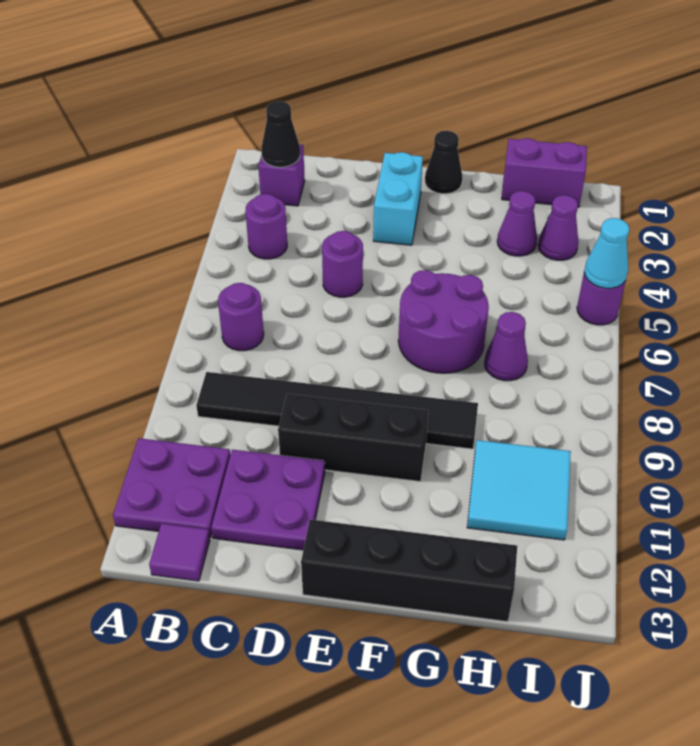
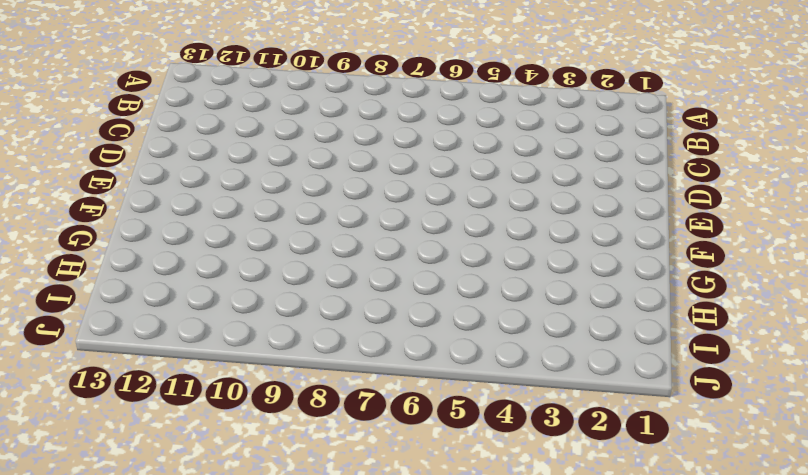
none -> purple 2x2 plate [113,438,230,538]
none -> purple 1x1 brick [258,145,305,206]
none -> purple 1x1 round brick [246,194,287,259]

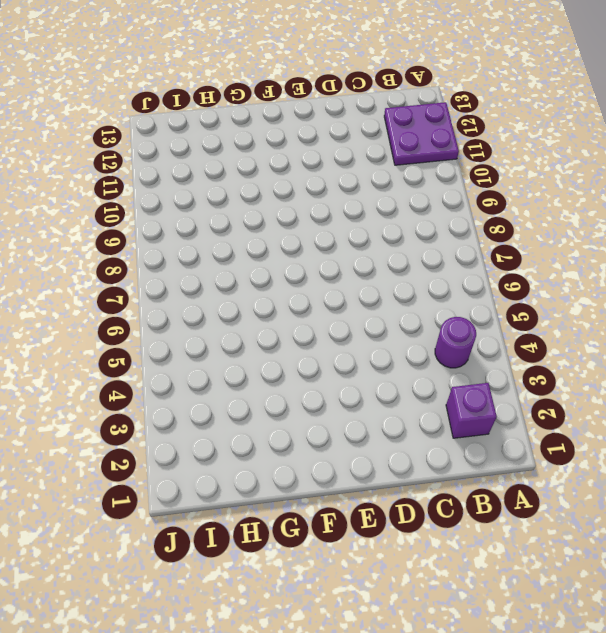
none -> purple 1x1 round brick [218,283,264,351]
none -> black 1x6 tile [196,372,478,449]
none -> purple 1x1 tile [149,523,210,581]

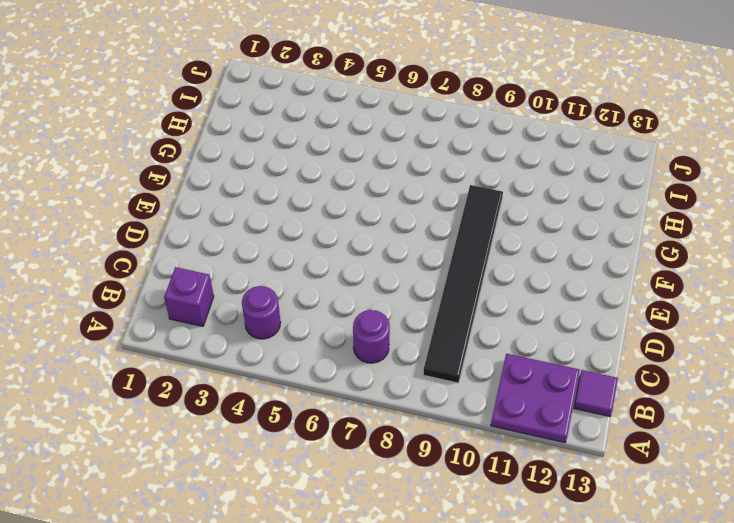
none -> purple 2x2 plate [211,450,325,550]
none -> purple 1x1 round brick [322,231,363,297]
none -> black 1x3 brick [278,394,428,481]

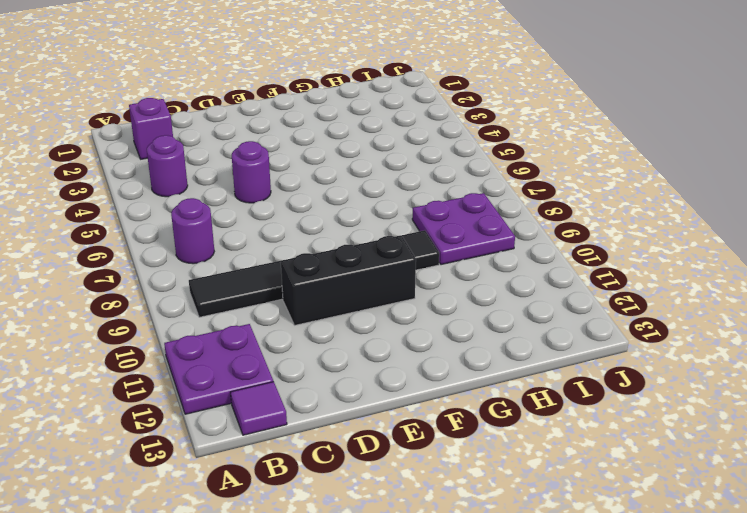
purple 2x2 plate [412,193,515,265] -> purple 2x2 plate moved to [211,450,325,550]
none -> cyan 1x2 brick [373,152,423,245]
none -> black 1x4 brick [301,519,517,622]
none -> black 1x1 cone [425,131,462,194]

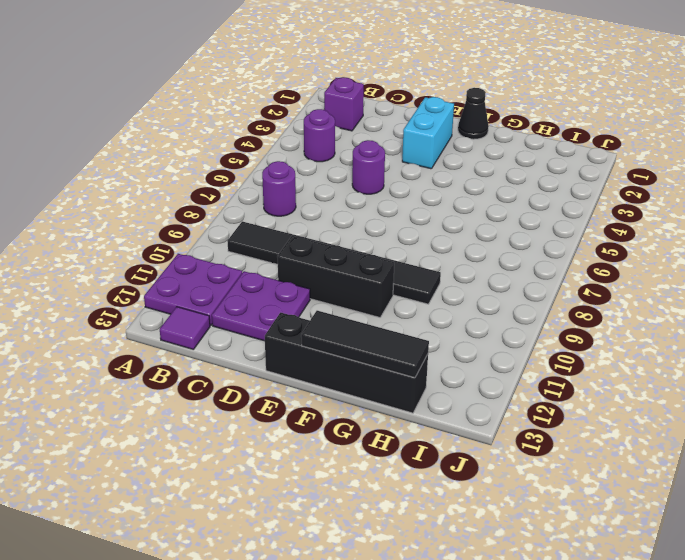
black 1x3 tile [301,311,429,378] -> none
none -> purple 2x2 round brick [398,270,489,373]
none -> purple 1x2 brick [502,138,587,207]
none -> purple 1x1 cone [497,191,537,256]

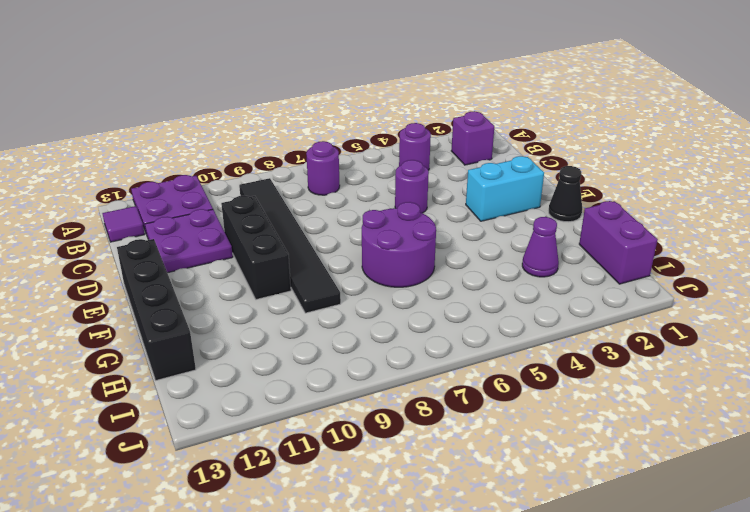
none -> purple 1x1 cone [485,312,528,381]
none -> cyan 2x2 tile [467,440,571,540]
none -> purple 1x1 cone [538,195,578,260]

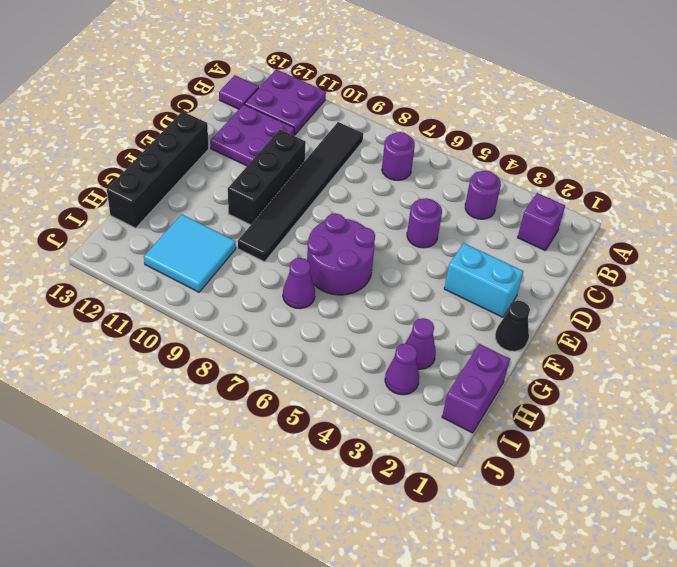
none -> purple 1x1 round brick [577,273,625,325]
none -> black 1x1 cone [261,101,300,167]
none -> cyan 1x1 cone [584,218,630,288]

